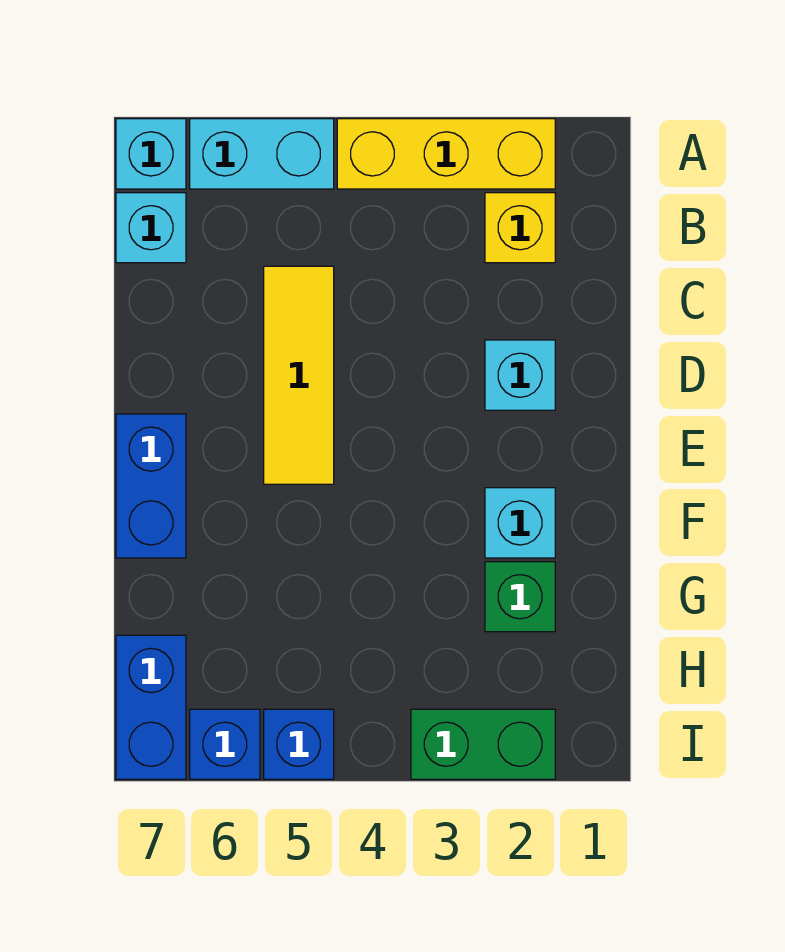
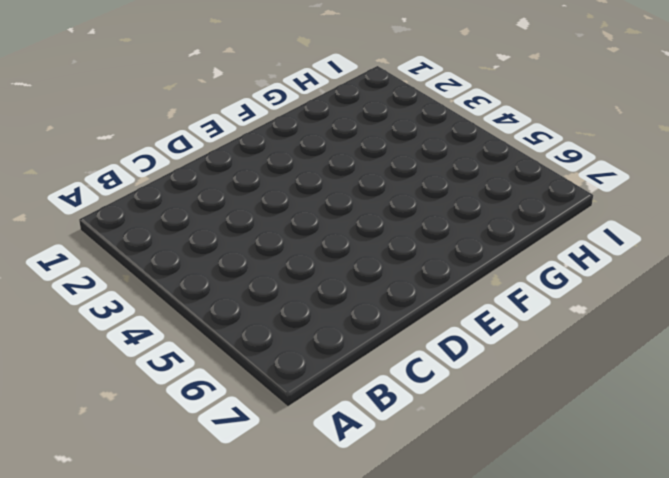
none -> yellow 1x3 brick [337,119,555,189]
none -> cyan 1x2 brick [190,119,334,189]
none -> cyan 1x1 brick [116,119,186,189]

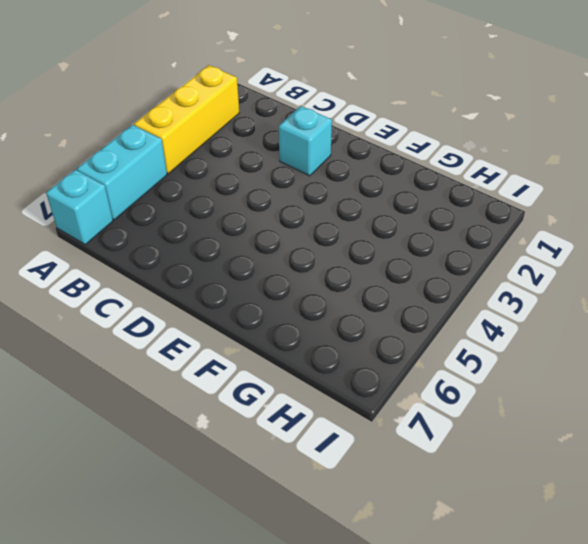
none -> yellow 1x1 brick [485,193,555,263]
none -> cyan 1x1 brick [116,193,186,263]
none -> yellow 1x3 tile [264,266,334,484]

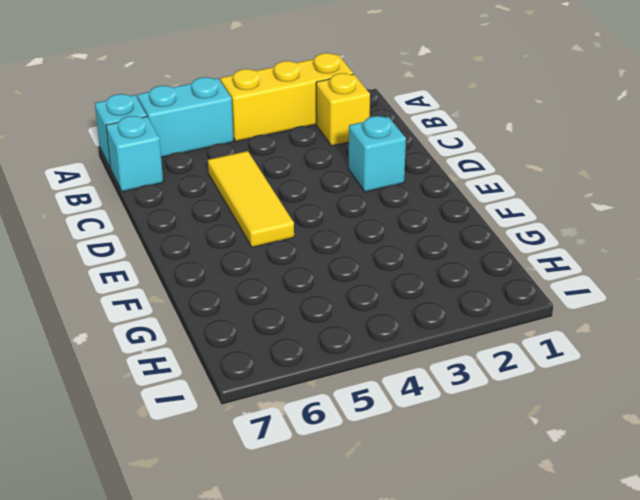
none -> blue 1x2 brick [116,414,186,558]
none -> cyan 1x1 brick [485,488,555,558]
none -> green 1x1 brick [485,562,555,632]

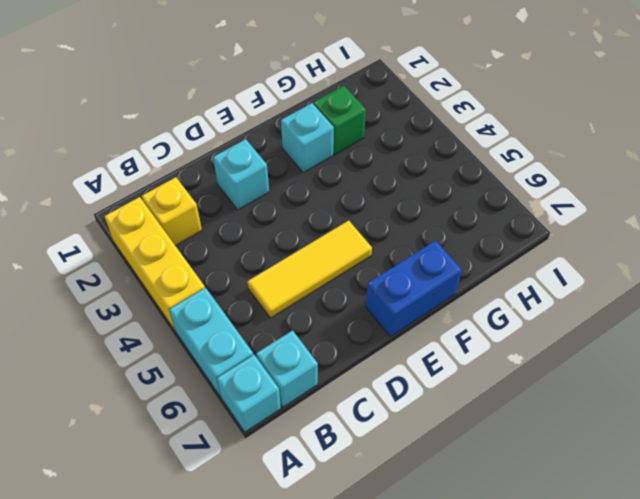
none -> blue 1x2 brick [116,635,186,779]
none -> green 1x2 brick [411,709,555,779]
none -> blue 1x1 brick [264,709,334,779]

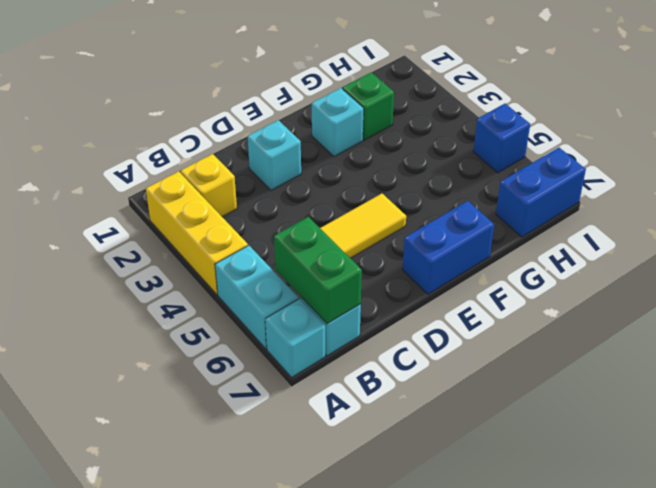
green 1x2 brick [274,217,362,324] -> green 1x2 brick moved to [411,709,555,779]
none -> blue 1x1 brick [190,709,260,779]

